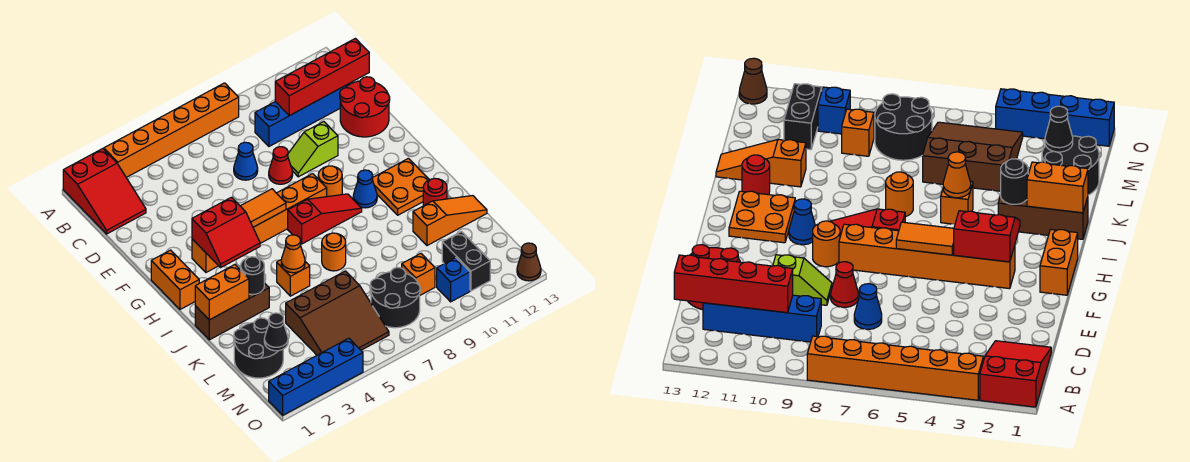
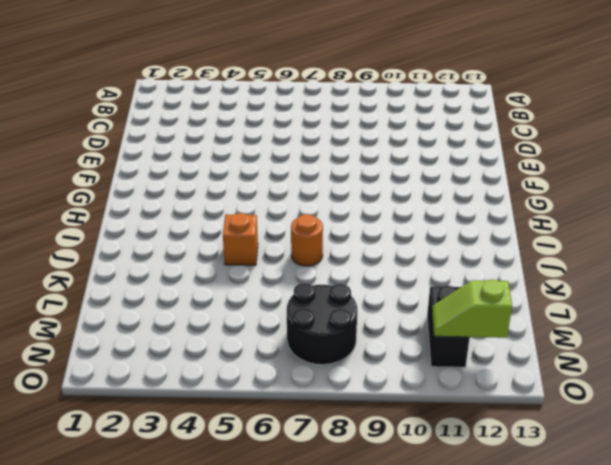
lime 1x2 slope [432,280,512,338] -> lime 1x2 slope moved to [288,122,338,177]
none -> red 2x3 slope [63,149,146,234]
none -> orange 1x6 brick [104,83,239,177]
none -> blue 1x4 brick [255,84,349,146]
none -> blue 1x1 cone [234,142,258,180]

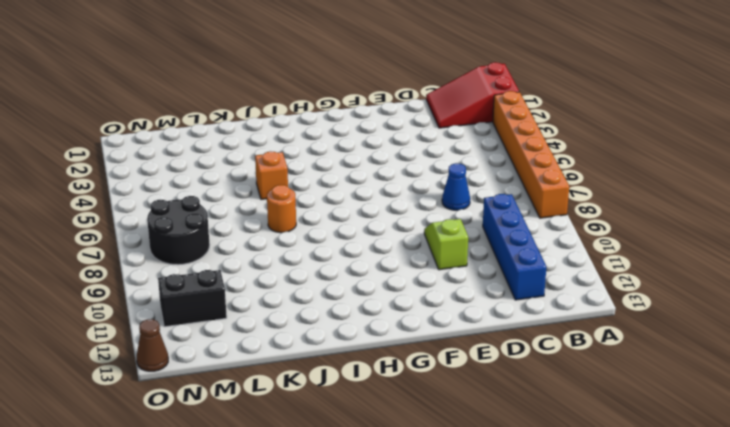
none -> red 2x2 round brick [340,77,390,137]
none -> red 1x1 cone [269,147,293,184]
none -> orange 1x2 brick [151,250,199,309]
none -> orange 1x6 brick [192,174,327,272]

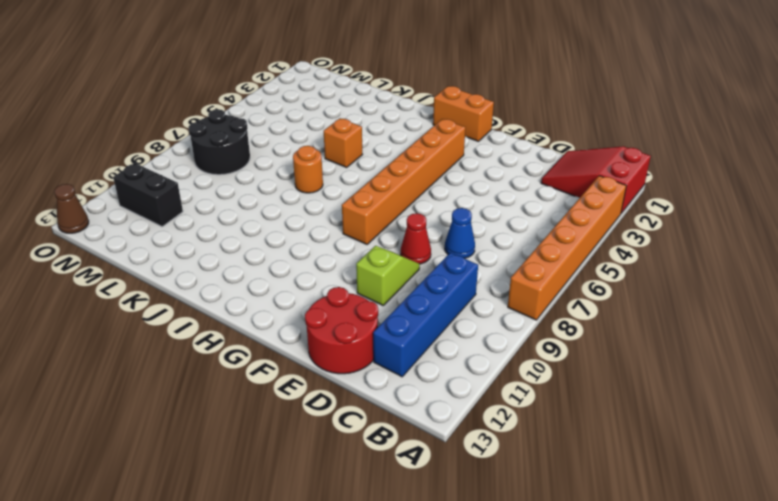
none -> orange 1x1 round brick [318,166,342,197]
none -> red 1x3 slope [288,194,362,244]
none -> blue 1x1 cone [353,170,377,208]
none -> orange 2x2 plate [373,158,429,215]

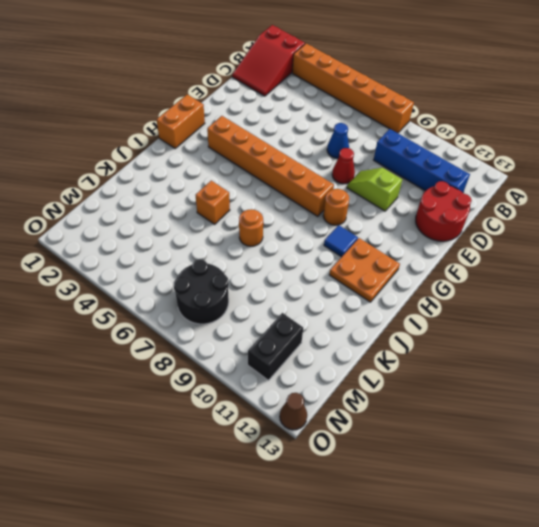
blue 1x1 tile [324,225,358,257] -> blue 1x1 cone [353,170,377,208]
none -> red 1x3 slope [288,194,362,244]
none -> brown 1x3 brick [195,283,269,340]
none -> red 1x1 round brick [423,178,447,206]
none -> orange 1x3 slope [413,196,487,246]

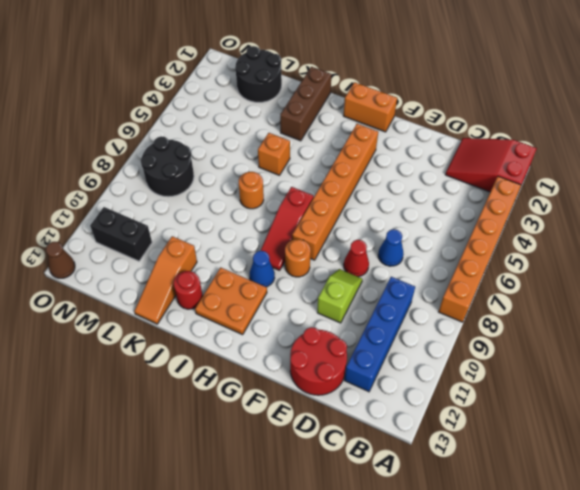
none -> brown 3x3 slope [286,271,389,355]
none -> orange 1x1 brick [402,254,435,295]
none -> blue 1x1 brick [437,258,470,302]
none -> blue 1x4 brick [269,338,363,415]

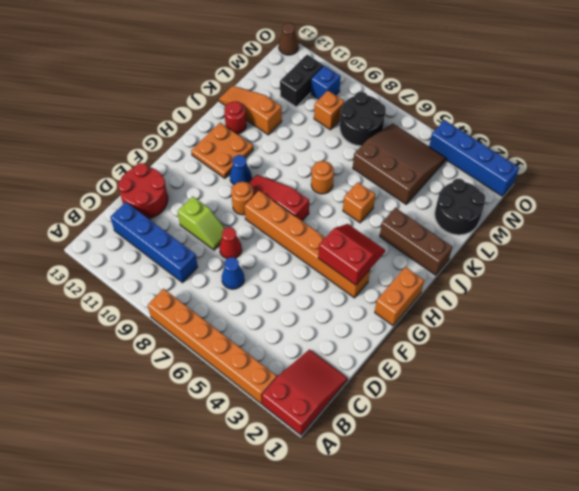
none -> red 1x4 brick [275,38,369,116]
none -> orange 1x2 tile [241,189,286,227]
none -> orange 1x2 brick [195,265,249,320]
none -> black 1x1 round brick [241,257,264,295]

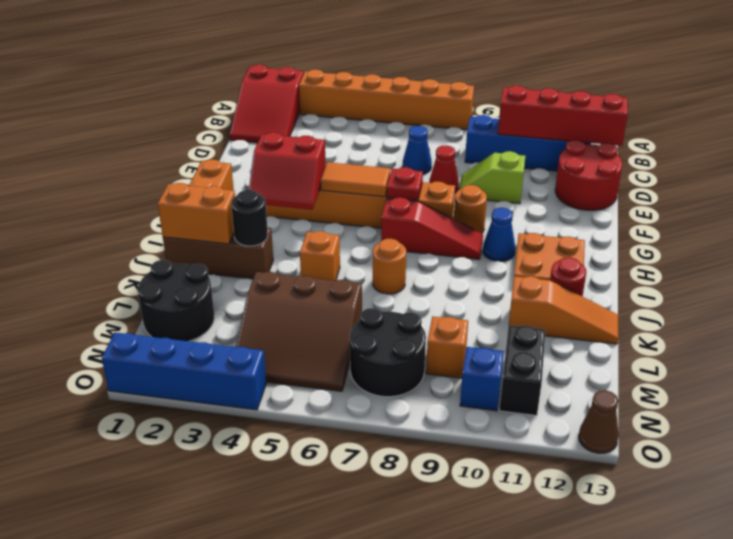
red 1x1 plate [387,167,423,200] -> none
none -> orange 1x1 cone [281,235,305,273]
none -> black 1x1 cone [264,313,288,351]

